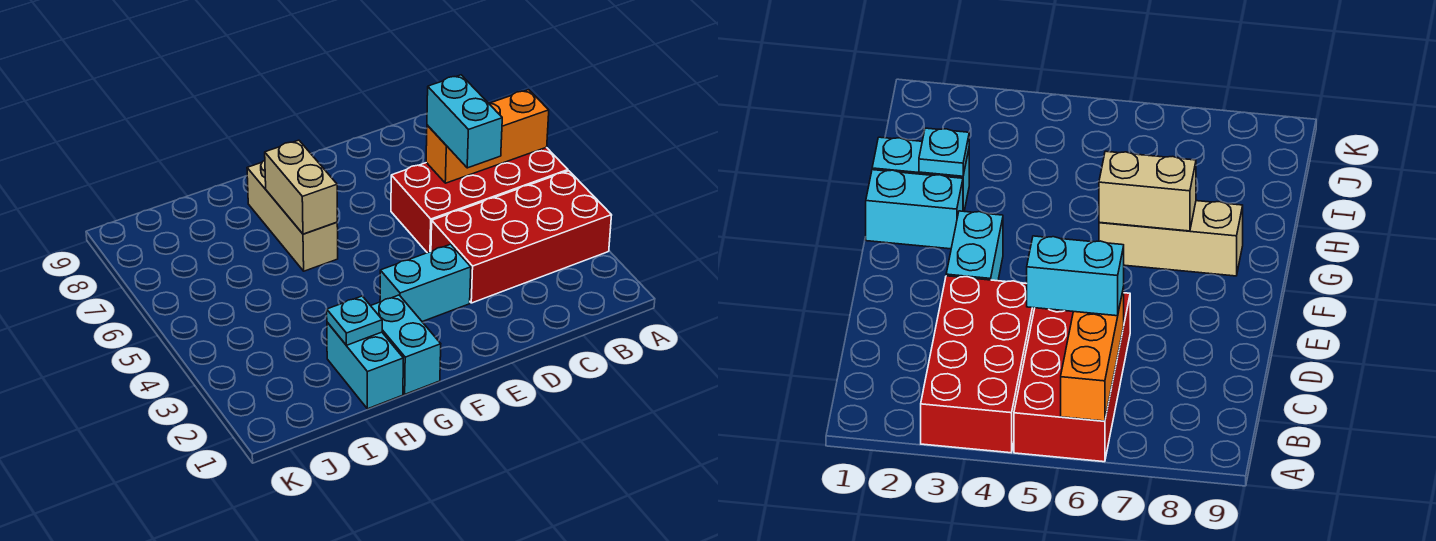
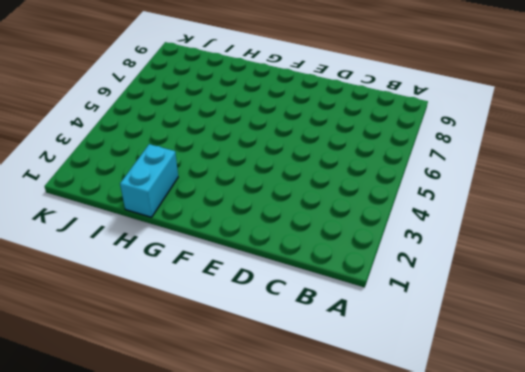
none -> red 2x4 brick [431,171,612,303]
none -> red 2x4 brick [391,147,568,253]

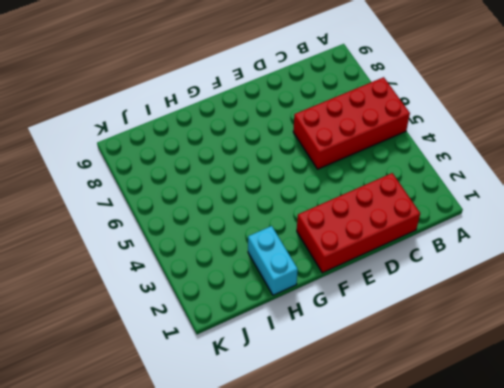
red 2x4 brick [297,173,420,273] -> red 2x4 brick moved to [431,171,612,303]
none -> cyan 1x2 brick [380,244,471,322]
none -> cyan 1x2 brick [371,295,441,394]

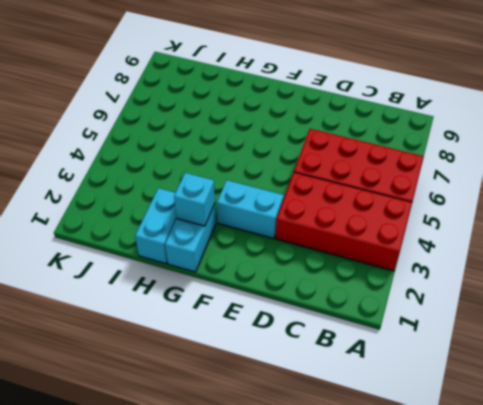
cyan 1x1 brick [174,173,215,226] -> none
none -> tan 1x3 brick [247,161,338,271]
none -> orange 1x3 brick [426,90,549,183]

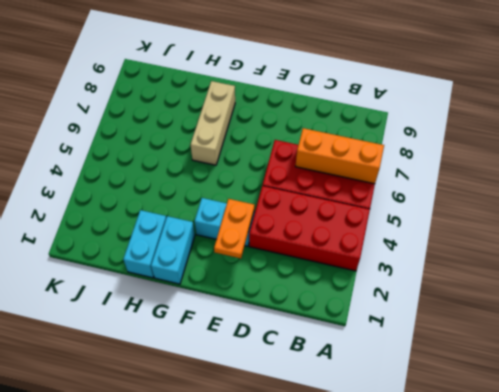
orange 1x2 plate [214,199,254,258] -> none
none -> tan 1x2 brick [265,140,337,234]
none -> cyan 1x1 plate [327,296,382,345]

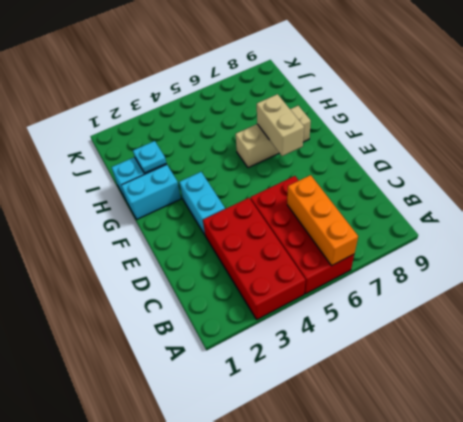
tan 1x2 brick [257,94,304,156] -> tan 1x2 brick turned to [265,140,337,234]
none -> cyan 1x2 brick [427,75,502,168]

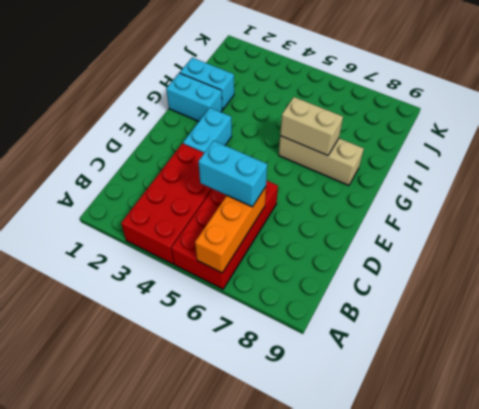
none -> cyan 1x1 plate [327,296,382,345]

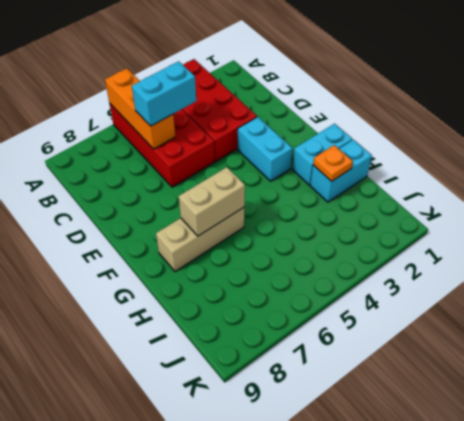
orange 1x1 plate [313,145,353,181] -> cyan 1x1 plate [327,296,382,345]

